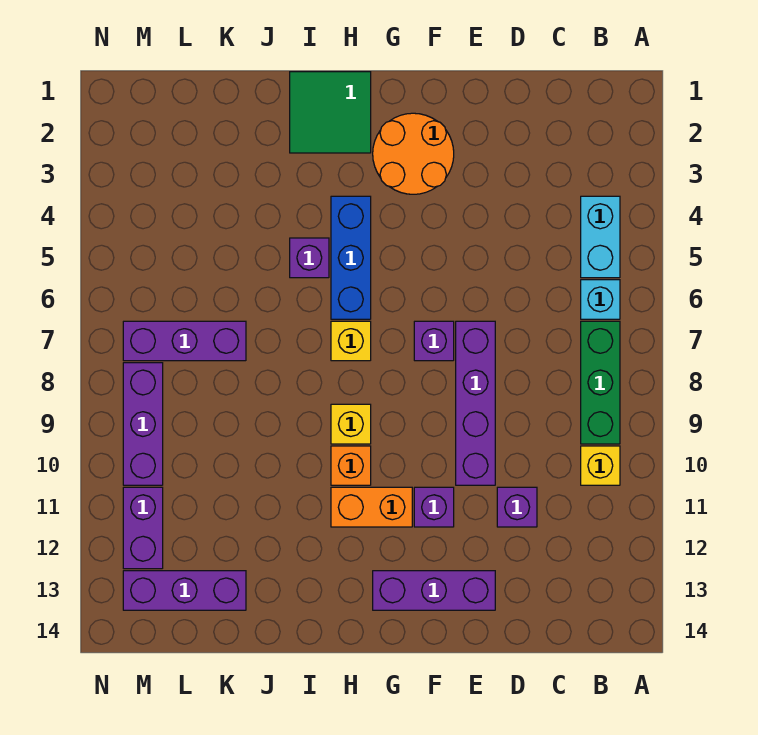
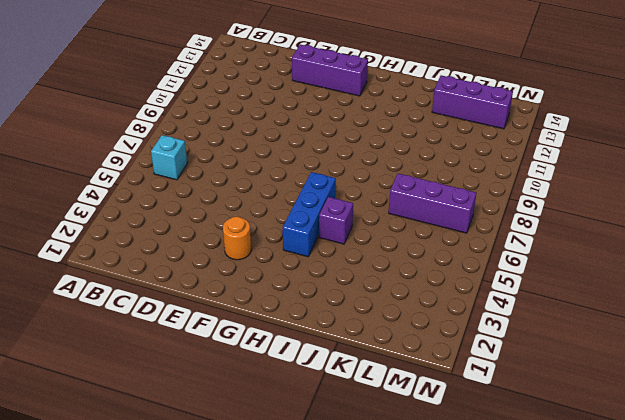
orange 1x1 round brick [223,217,251,260] -> orange 2x2 round brick [373,113,454,194]
none -> cyan 1x2 brick [581,196,620,278]
none -> green 1x3 brick [581,321,620,444]
none -> yellow 1x1 brick [581,446,620,485]

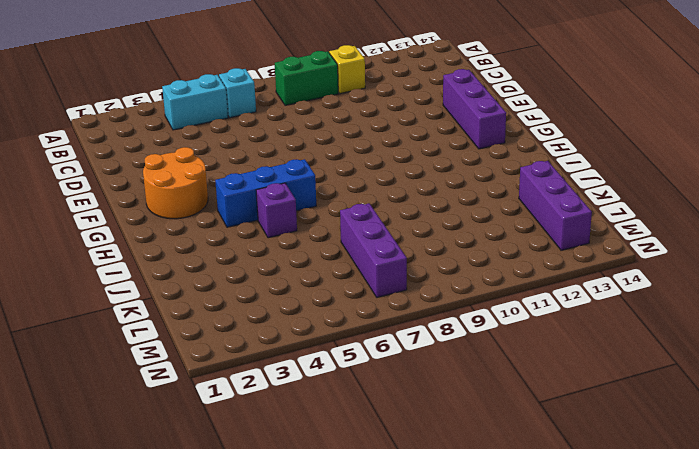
green 1x2 brick [275,51,338,106] -> green 1x3 brick [581,321,620,444]
none -> purple 1x1 brick [497,487,537,527]
none -> purple 1x4 brick [456,321,495,485]
none -> purple 1x1 brick [414,321,454,361]

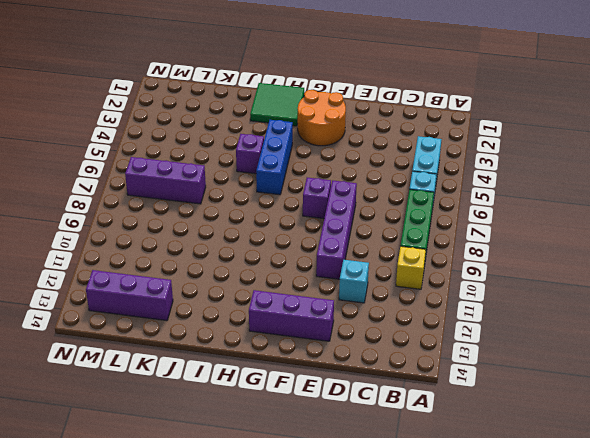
cyan 1x1 brick [339,260,369,303] -> purple 1x1 brick [497,487,537,527]
none -> purple 1x1 brick [414,487,454,527]
none -> orange 1x2 brick [331,487,412,527]
none -> yellow 1x1 brick [331,321,371,361]

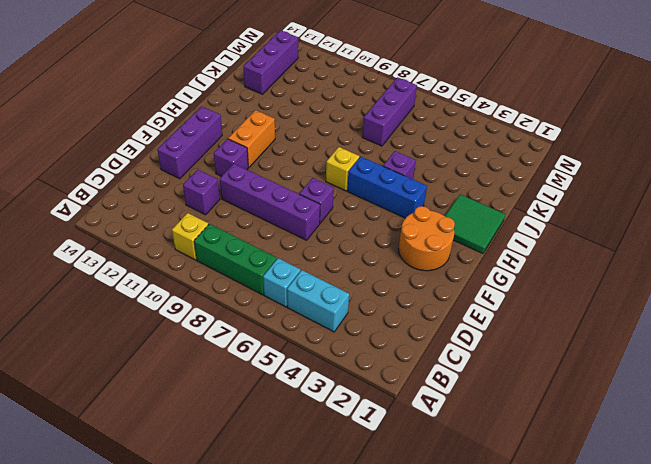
none -> yellow 1x1 brick [331,404,371,444]
none -> orange 1x1 brick [331,446,371,485]
none -> purple 1x3 brick [123,363,163,485]

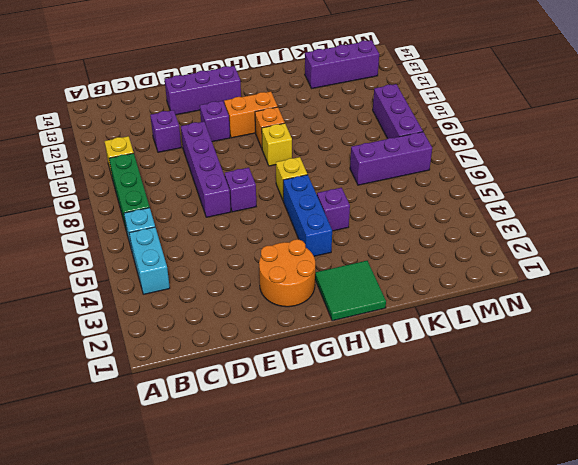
none -> purple 1x2 brick [123,487,163,569]

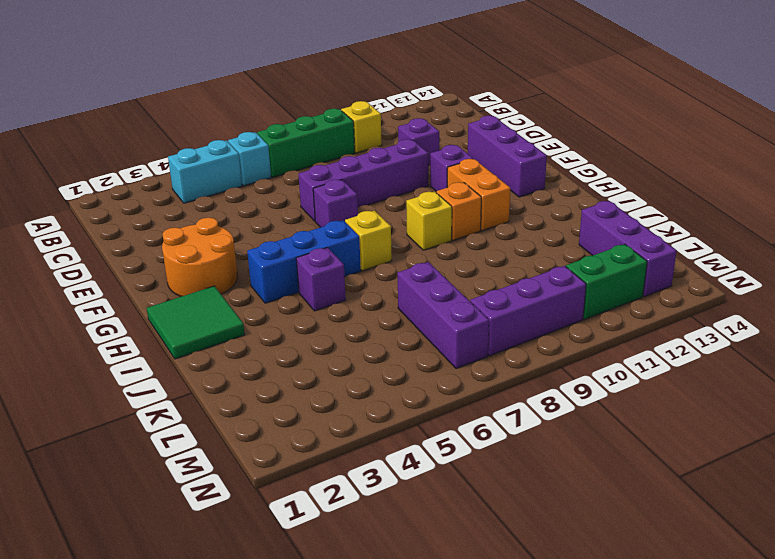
green 1x2 brick [566,244,647,319] -> purple 1x2 brick [123,487,163,569]

